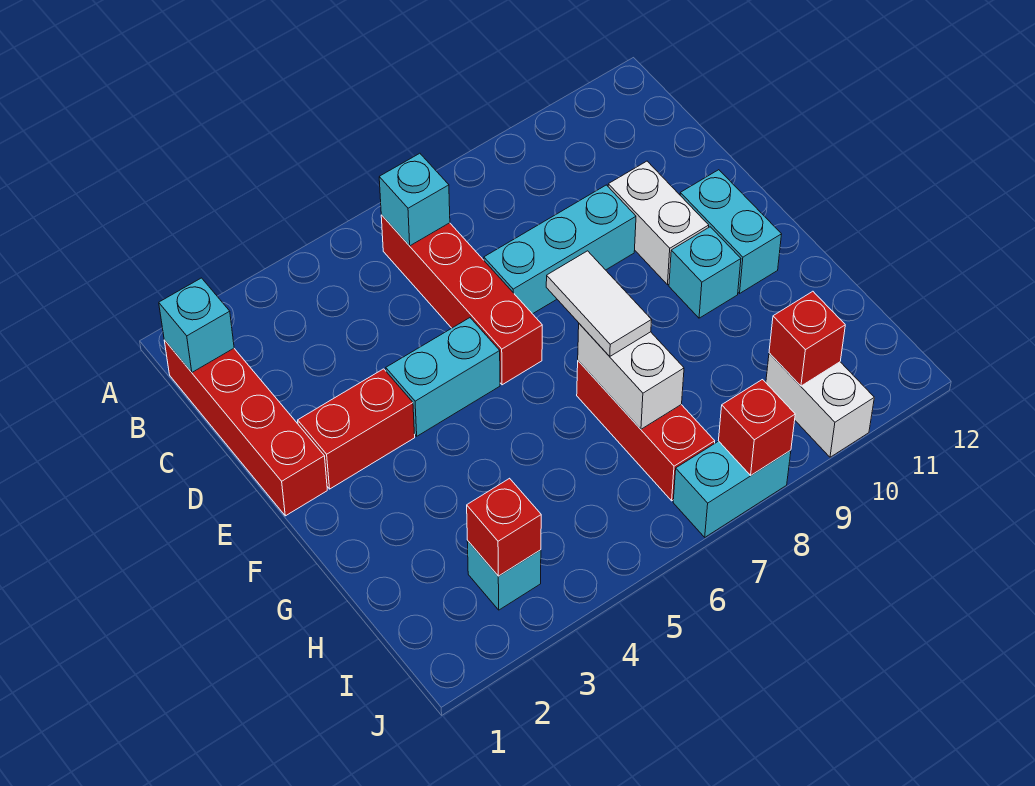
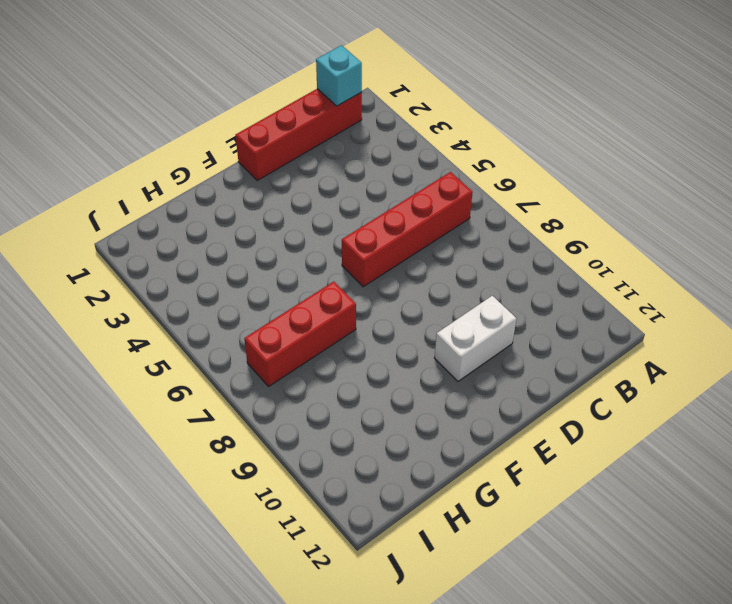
none -> cyan 1x3 brick [484,185,636,314]
none -> red 1x2 brick [298,369,415,489]
none -> cyan 1x2 brick [386,318,500,436]

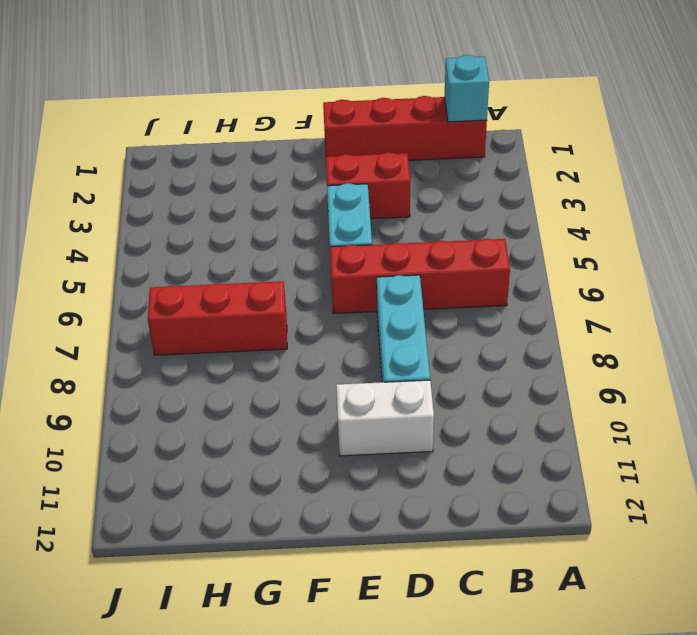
red 1x2 brick [326,152,410,219] -> red 1x2 brick turned to [298,369,415,489]
none -> cyan 1x2 brick [680,170,782,293]
none -> cyan 1x1 brick [669,227,741,318]
none -> cyan 1x1 brick [467,541,541,610]

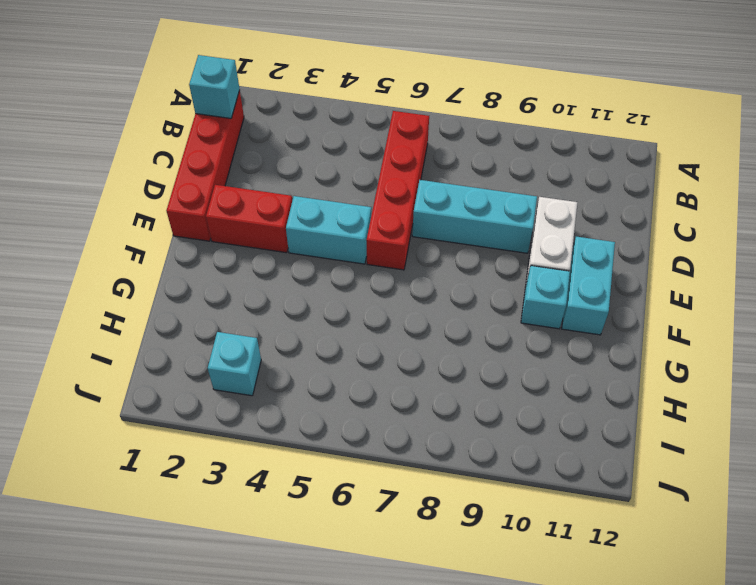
none -> red 1x3 brick [577,361,715,501]
none -> white 1x2 brick [766,353,874,457]
none -> cyan 1x2 brick [673,441,791,537]

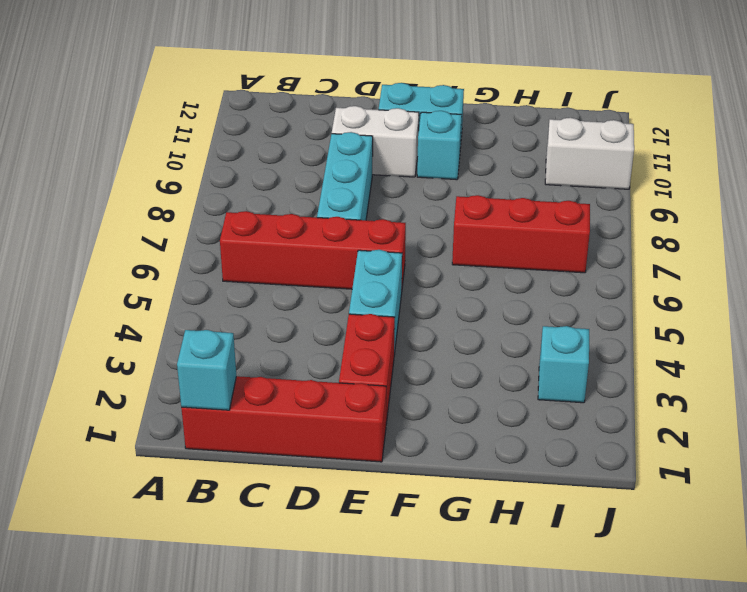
none -> cyan 1x2 brick [673,441,791,537]
none -> cyan 1x1 brick [379,153,450,246]
none -> white 1x2 brick [578,324,684,429]

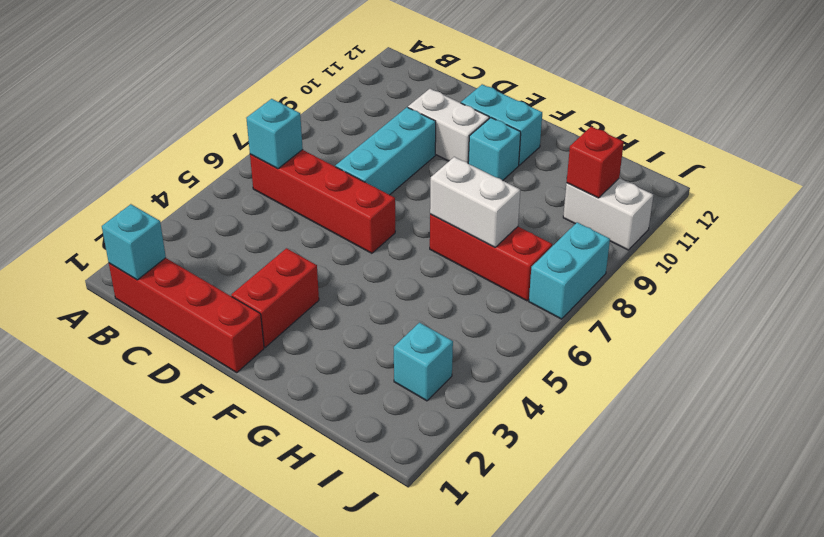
none -> cyan 1x2 brick [386,318,500,436]
none -> red 1x1 brick [467,478,541,576]
none -> red 1x1 brick [718,380,795,475]

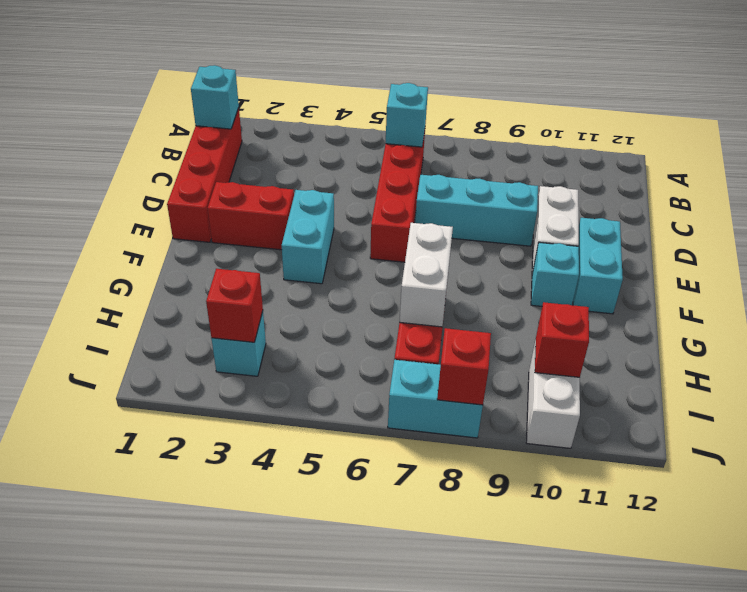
cyan 1x2 brick [282,190,334,284] -> cyan 1x2 brick turned to [386,318,500,436]
none -> white 1x2 tile [546,251,652,356]

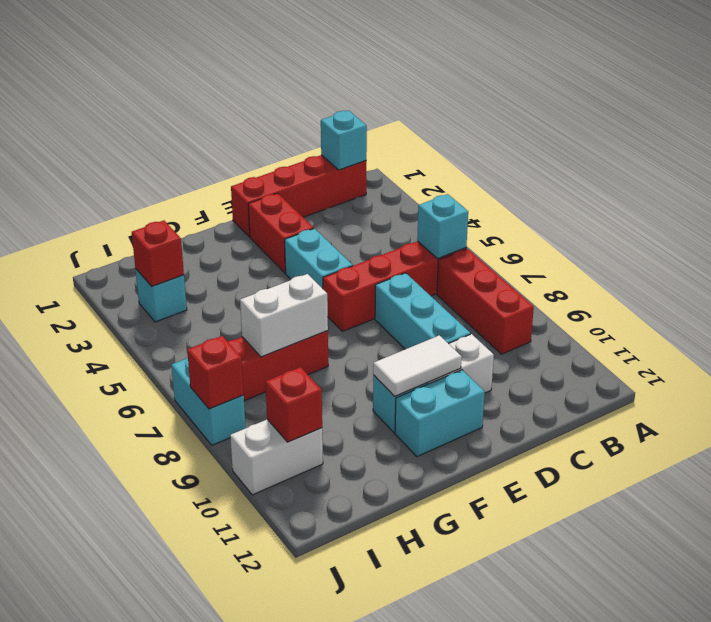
red 1x3 brick [437,249,534,354] -> none
white 1x2 tile [373,335,462,396] -> white 1x2 tile moved to [546,251,652,356]

